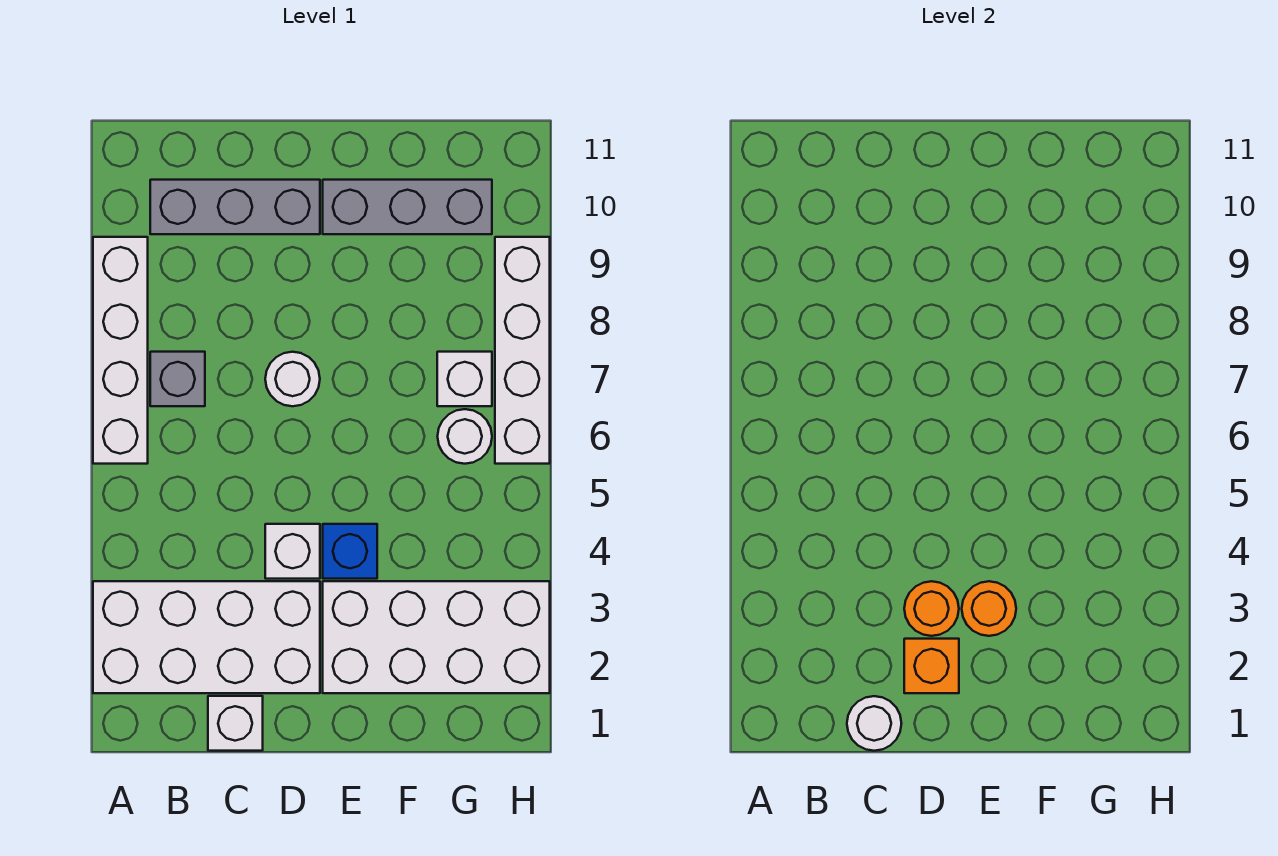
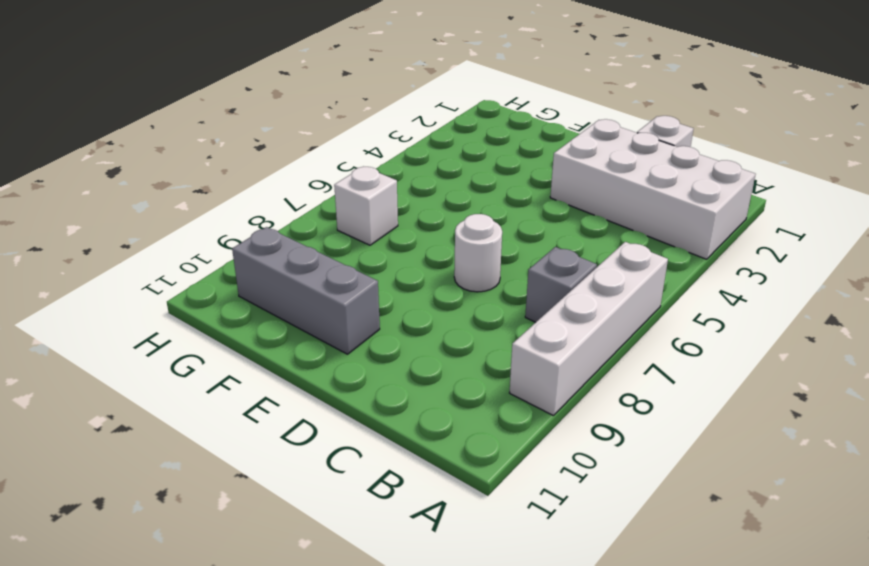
none -> grey 1x3 brick [150,180,320,234]
none -> white 1x1 brick [265,524,320,579]
none -> white 2x4 brick [323,581,550,693]

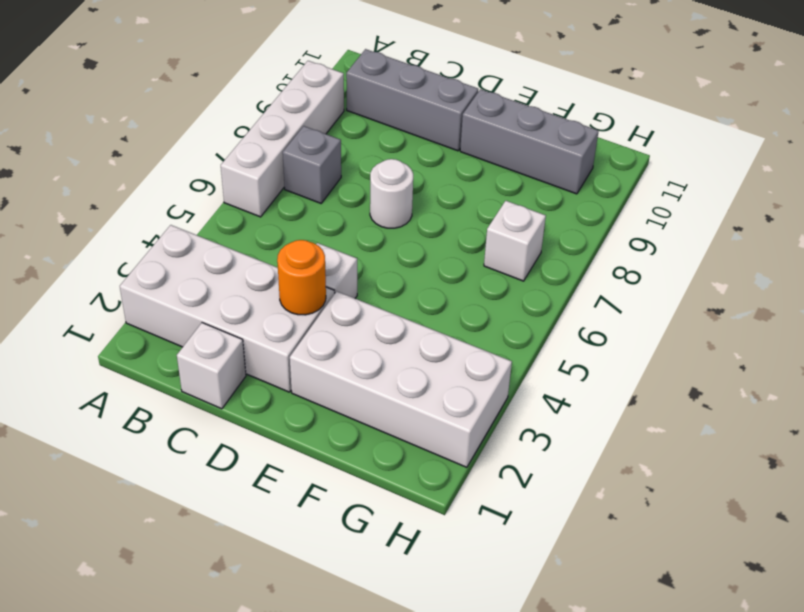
none -> blue 1x1 brick [323,524,377,579]
none -> white 1x1 round brick [438,409,492,464]
none -> white 1x4 brick [495,237,550,464]

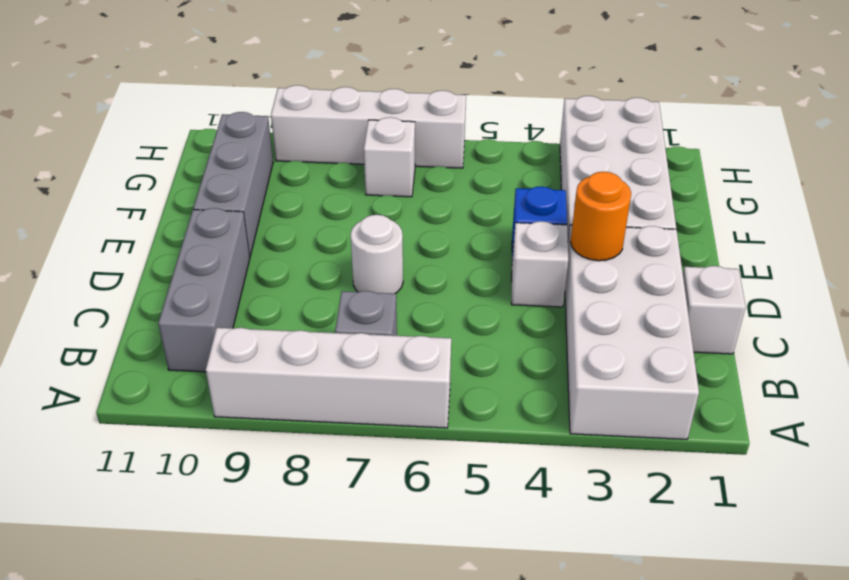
none -> white 1x1 round brick [438,409,492,464]
none -> white 1x1 round brick [847,696,901,751]
none -> orange 1x1 brick [904,639,959,693]

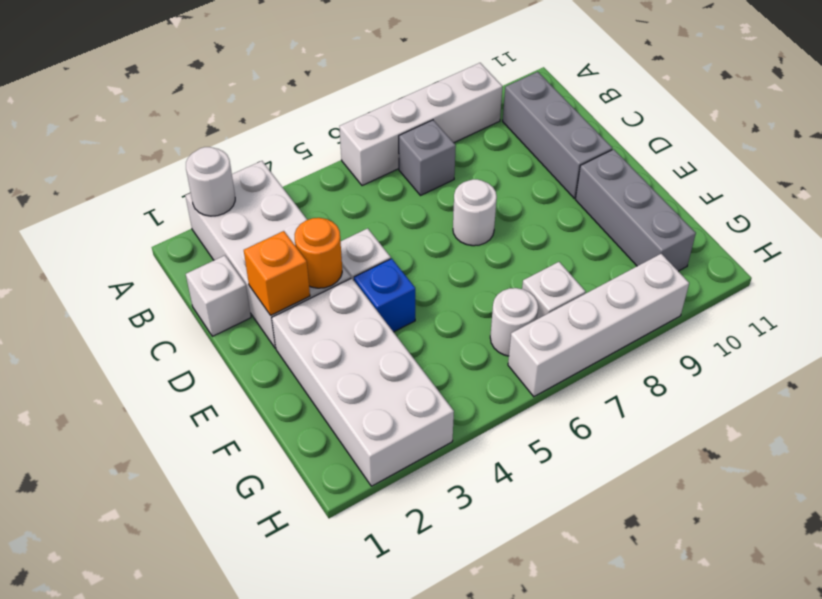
white 1x1 round brick [186,147,235,216] -> white 1x1 round brick moved to [847,696,901,751]
none -> orange 1x1 round brick [962,581,1016,636]

